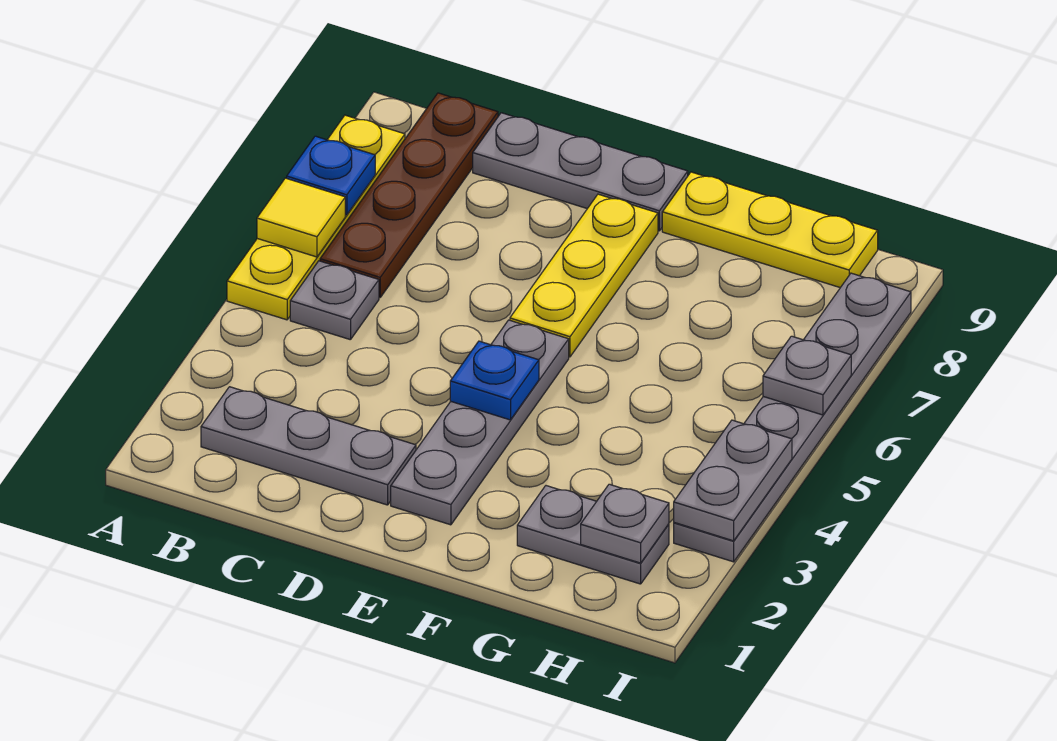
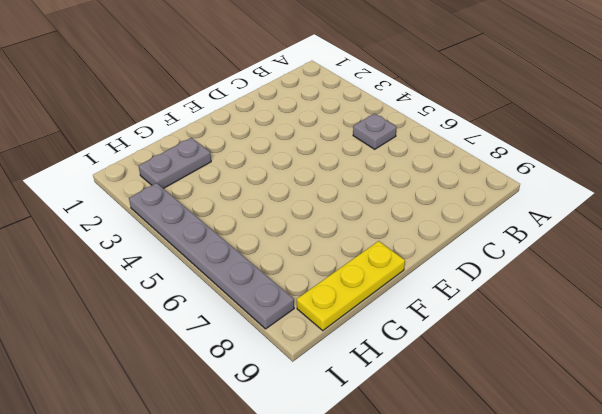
none -> yellow 1x4 plate [227,115,405,320]
none -> grey 1x3 plate [201,387,416,505]
none -> brown 1x4 plate [320,93,498,298]

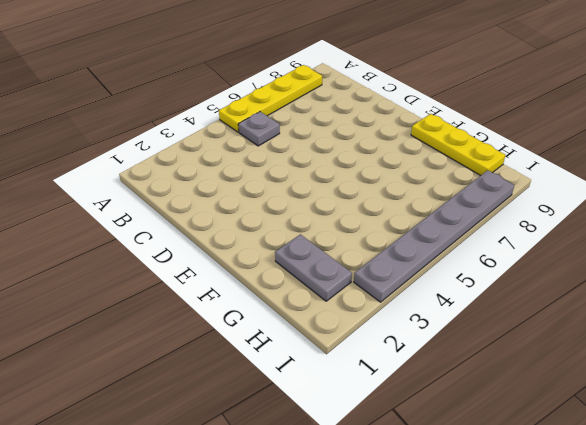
none -> grey 1x3 plate [201,387,416,505]
none -> brown 1x4 plate [320,93,498,298]
none -> grey 1x3 plate [473,113,688,231]

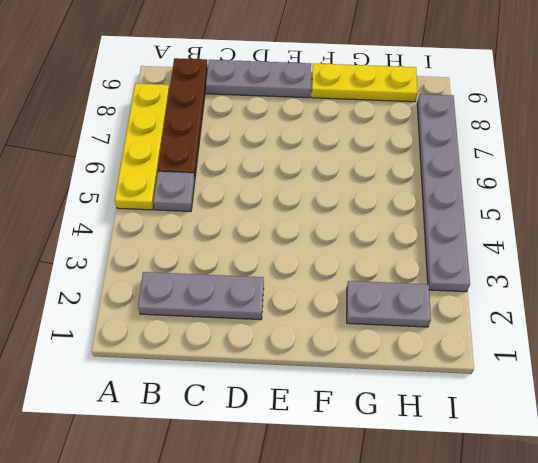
none -> grey 1x4 plate [391,320,569,525]
none -> yellow 1x3 plate [510,194,658,357]
none -> yellow 1x1 tile [257,178,345,257]

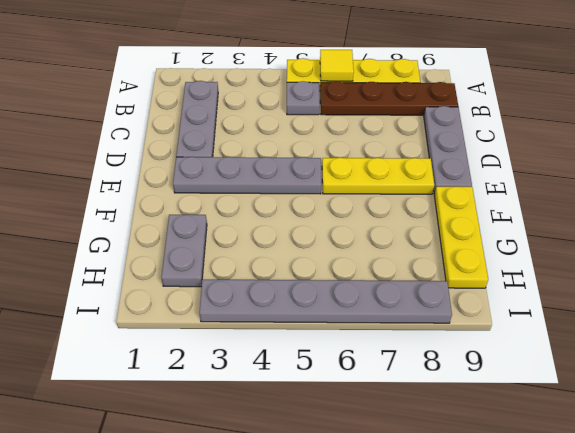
none -> blue 1x1 plate [287,136,375,215]
none -> blue 1x1 plate [450,341,539,420]
none -> grey 1x1 plate [581,484,669,563]

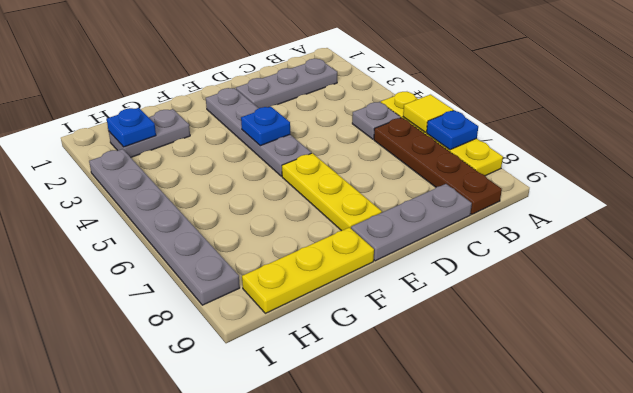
blue 1x1 plate [107,108,156,147] -> grey 1x1 plate [581,484,669,563]
none -> grey 1x2 plate [674,420,792,541]
none -> grey 1x1 plate [763,336,851,415]

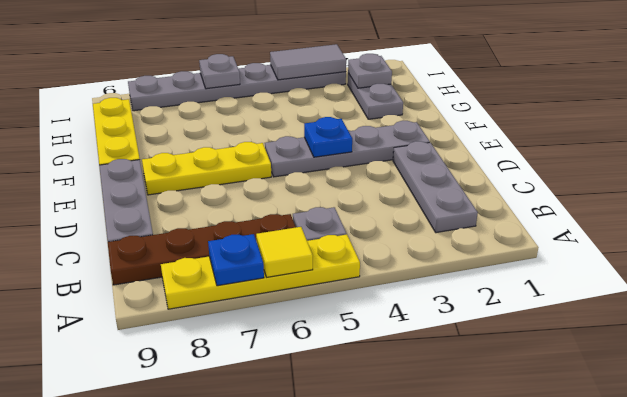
grey 1x2 tile [270,44,346,80] -> grey 1x2 plate [674,420,792,541]

